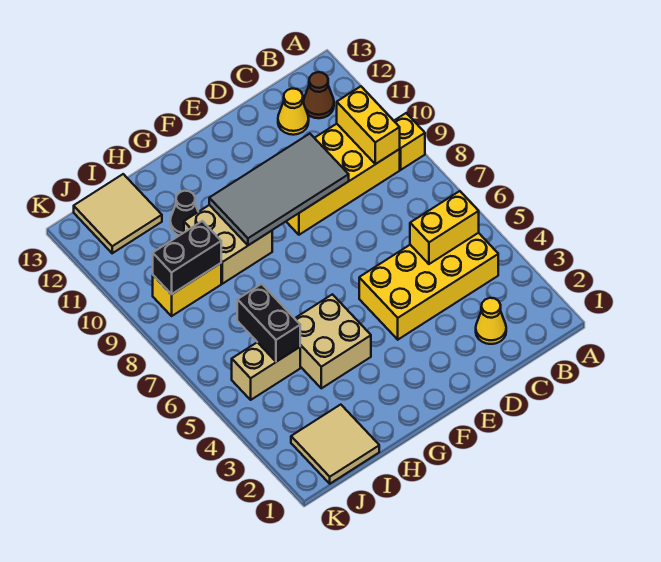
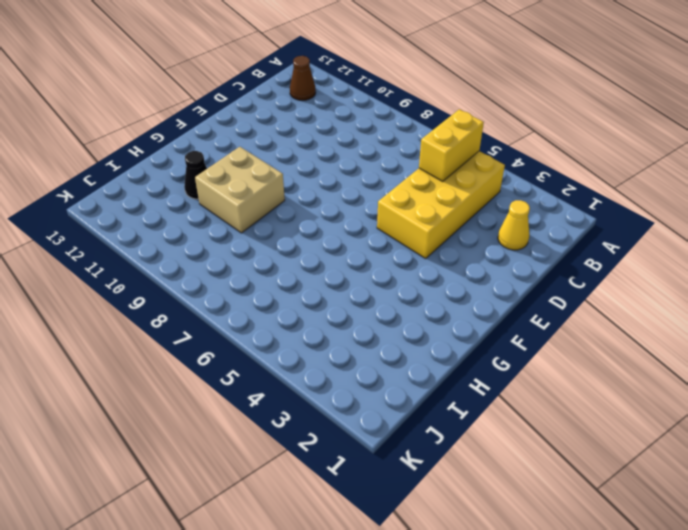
none -> yellow 1x1 brick [394,113,425,170]
none -> yellow 2x4 brick [286,124,400,235]
none -> yellow 1x1 cone [278,89,309,135]

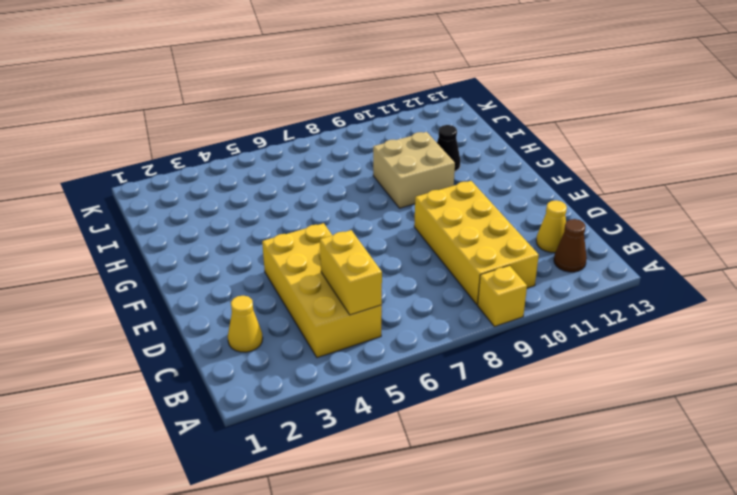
none -> tan 2x2 brick [295,294,371,388]
none -> tan 2x2 tile [291,405,379,484]
none -> tan 1x2 brick [232,342,300,400]

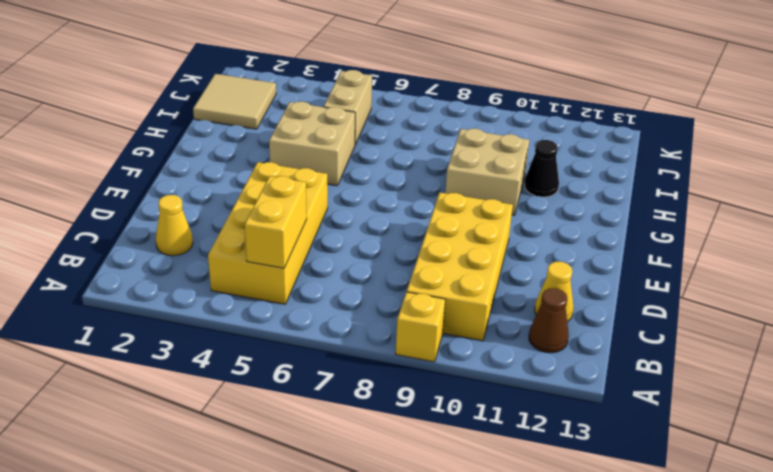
none -> yellow 1x2 brick [153,263,221,316]
none -> tan 2x2 tile [74,174,162,253]
none -> yellow 1x2 brick [337,86,400,164]

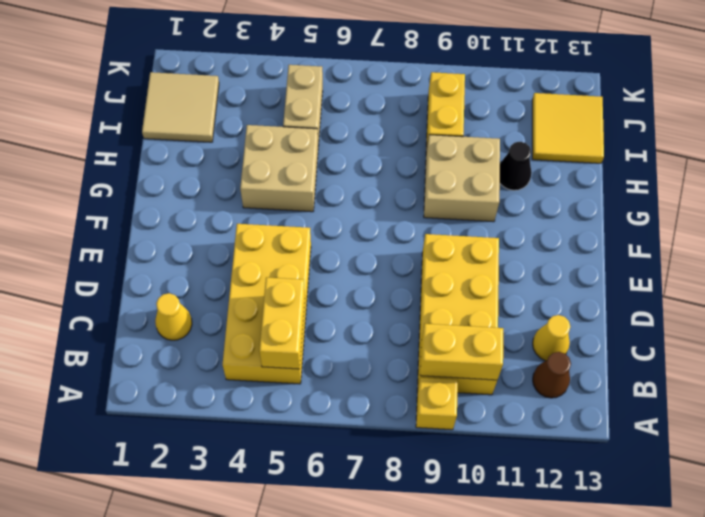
yellow 2x2 tile [532,93,604,163] -> tan 2x2 tile [74,174,162,253]
none -> grey 2x4 tile [209,134,349,245]
none -> black 1x2 brick [237,284,300,362]
none -> black 1x2 brick [153,221,221,294]

